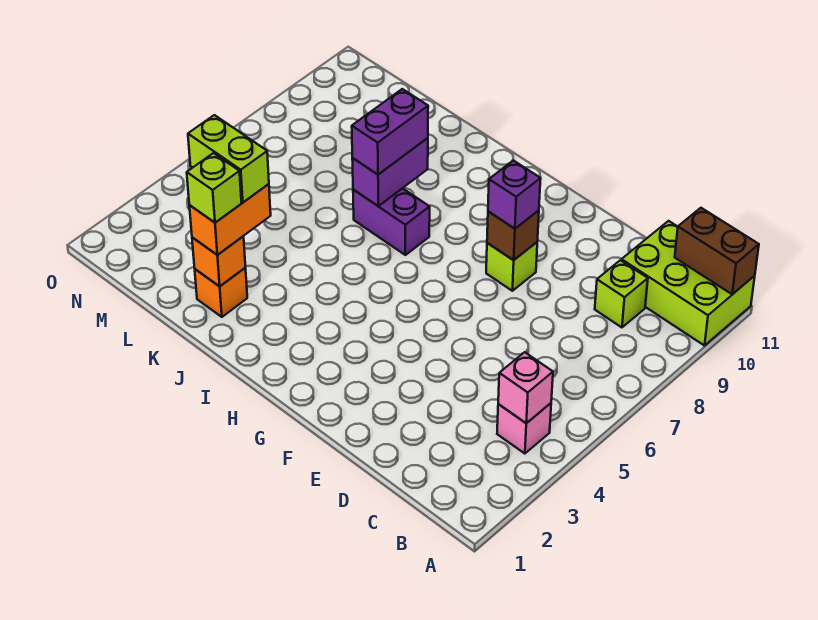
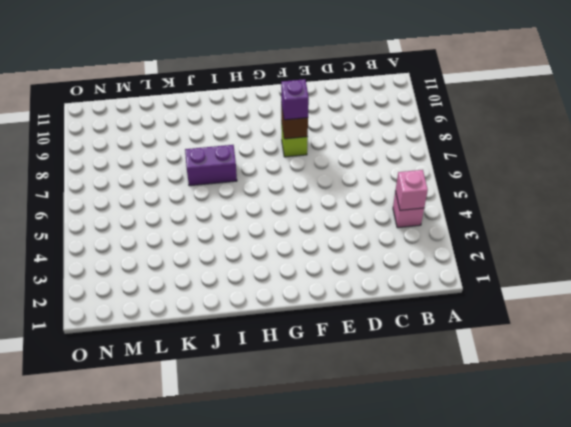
none -> lime 2x3 brick [621,221,755,346]
none -> lime 1x1 brick [595,260,648,327]
none -> orange 1x1 brick [195,268,247,317]

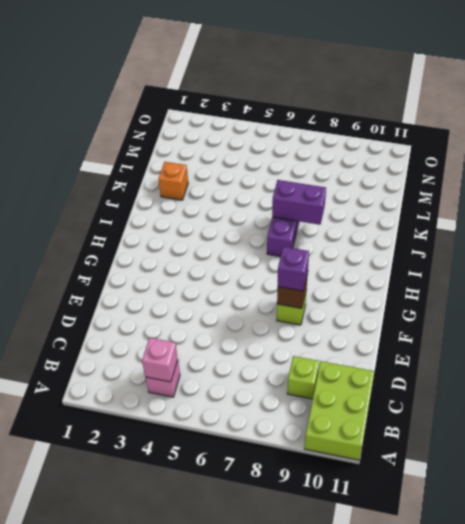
none -> brown 1x2 brick [675,208,759,294]
none -> orange 1x1 brick [192,236,245,286]
none -> purple 1x2 brick [352,89,428,175]

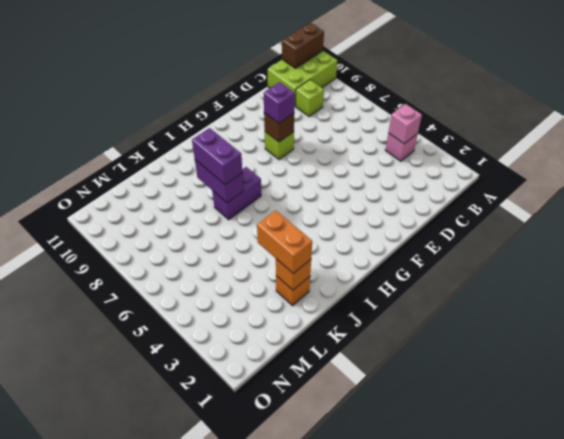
none -> lime 1x1 brick [187,153,242,223]
none -> lime 1x2 brick [188,115,269,202]

